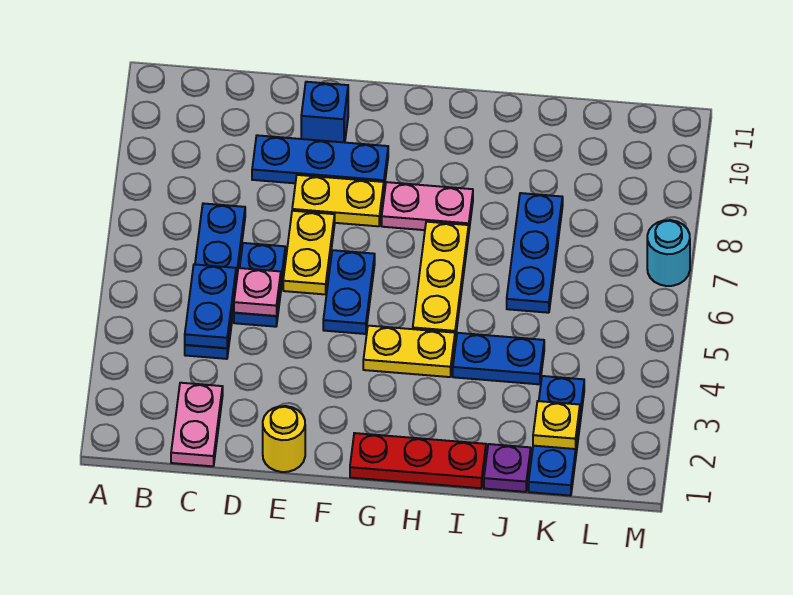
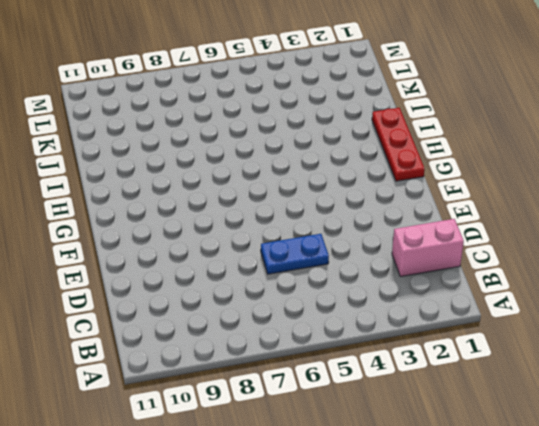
pink 1x2 brick [392,219,464,277] -> pink 1x2 plate [171,383,223,466]
none -> blue 1x4 plate [185,203,245,359]
none -> blue 1x3 plate [252,135,388,187]
none -> yellow 1x1 round brick [263,406,305,472]

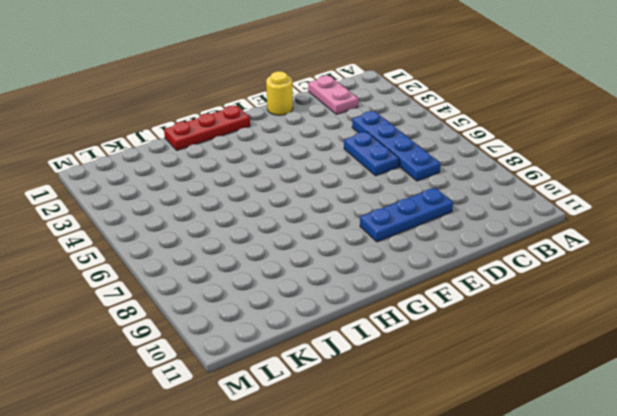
none -> yellow 1x2 plate [283,211,335,294]
none -> yellow 1x2 plate [292,175,384,226]
none -> blue 1x1 brick [301,82,348,143]

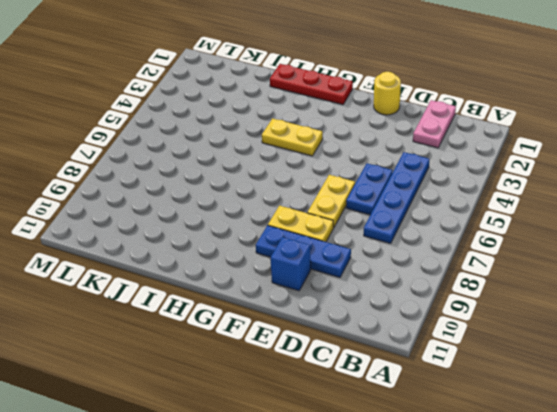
none -> blue 1x2 plate [323,250,375,334]
none -> pink 1x2 plate [382,182,473,230]
none -> yellow 1x3 plate [413,222,469,339]

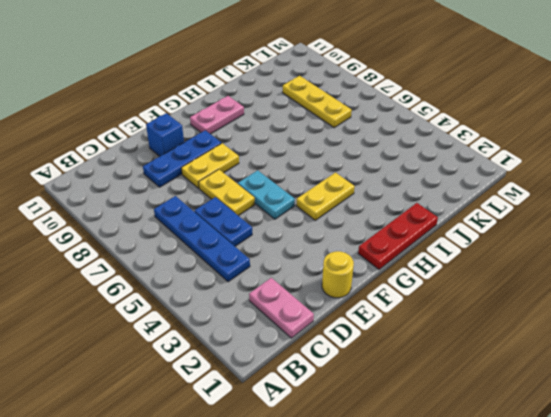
cyan 1x2 plate [238,170,295,219] -> blue 1x2 plate [323,250,375,334]
pink 1x2 plate [190,96,244,134] -> pink 1x2 plate moved to [382,182,473,230]
yellow 1x3 plate [283,76,352,128] -> yellow 1x3 plate moved to [413,222,469,339]
none -> blue 1x2 plate [453,333,544,384]
none -> purple 1x1 plate [484,444,531,492]
none -> blue 1x3 plate [507,193,563,313]

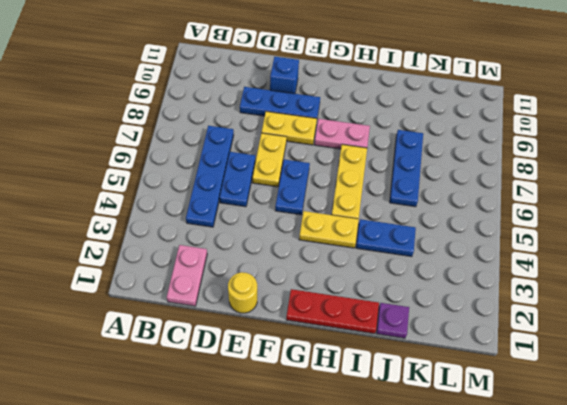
none -> blue 1x3 plate [529,376,584,496]
none -> cyan 1x1 round brick [647,220,690,286]
none -> blue 1x2 plate [185,264,236,348]

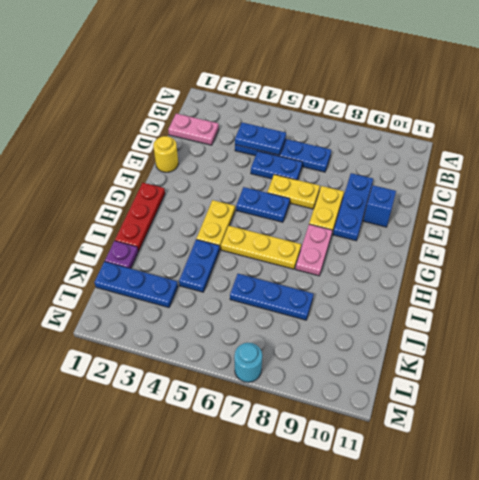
none -> pink 1x1 plate [234,268,281,316]
none -> yellow 1x1 plate [533,401,580,449]

